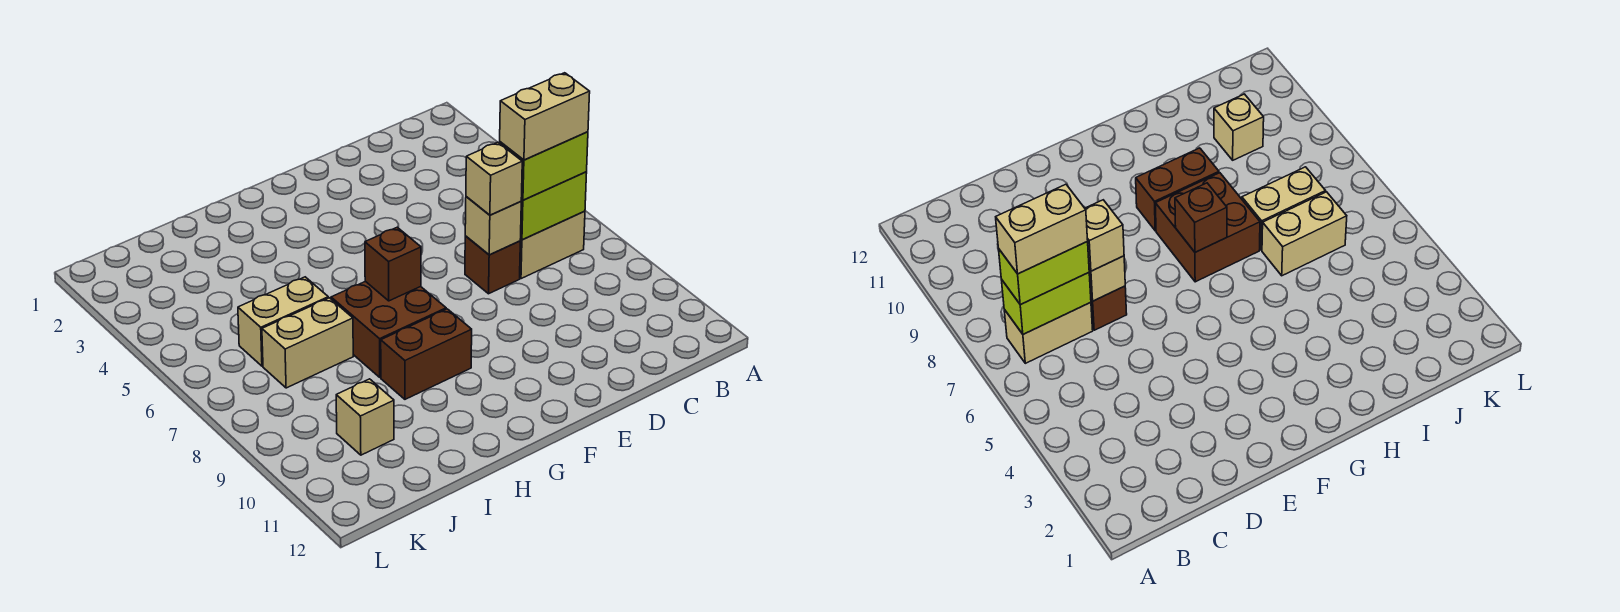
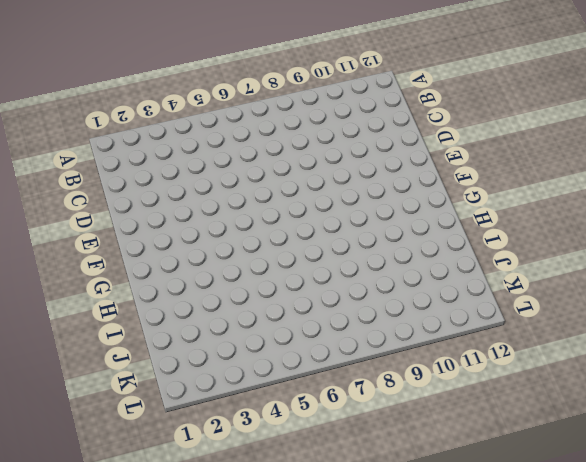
none -> tan 1x2 brick [520,211,585,279]
none -> brown 1x1 brick [465,236,520,294]
none -> brown 2x2 brick [331,281,446,377]

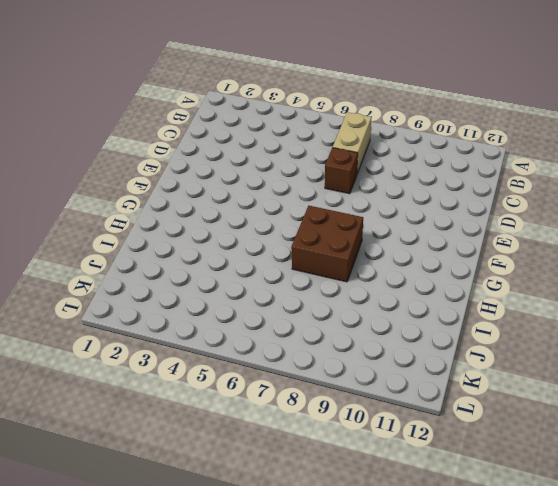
none -> brown 1x2 brick [381,309,472,399]
none -> tan 1x2 brick [238,277,328,366]
none -> tan 1x2 brick [262,298,353,388]

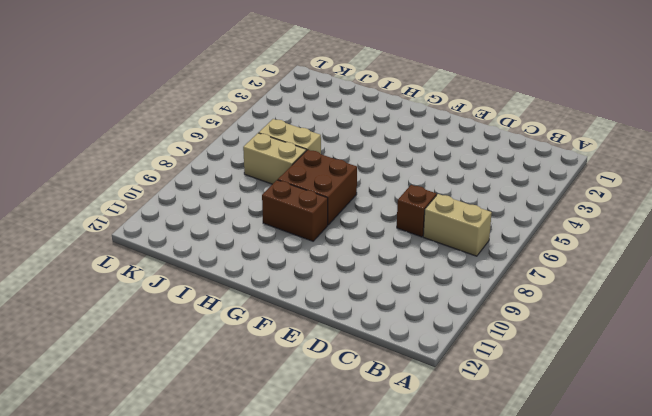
none -> tan 1x1 brick [336,379,394,455]
none -> lime 1x2 brick [521,172,587,240]
none -> tan 1x1 brick [465,197,521,255]

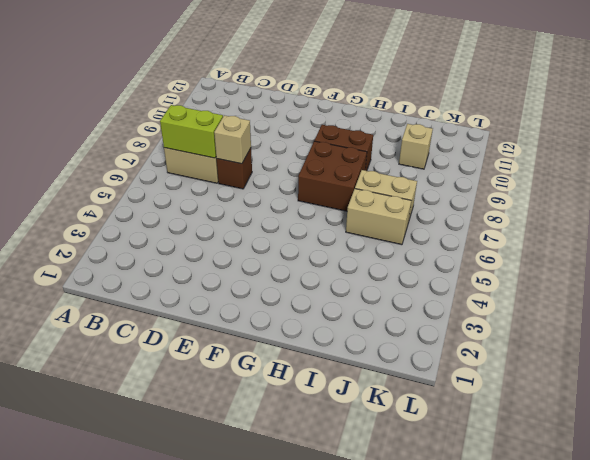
none -> brown 1x1 brick [365,227,421,301]
none -> lime 1x2 brick [500,132,588,200]
none -> tan 1x1 brick [466,142,522,215]

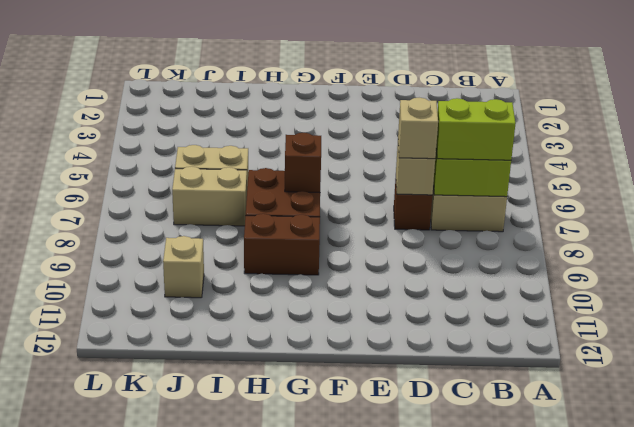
none -> tan 1x2 brick [500,73,590,160]

